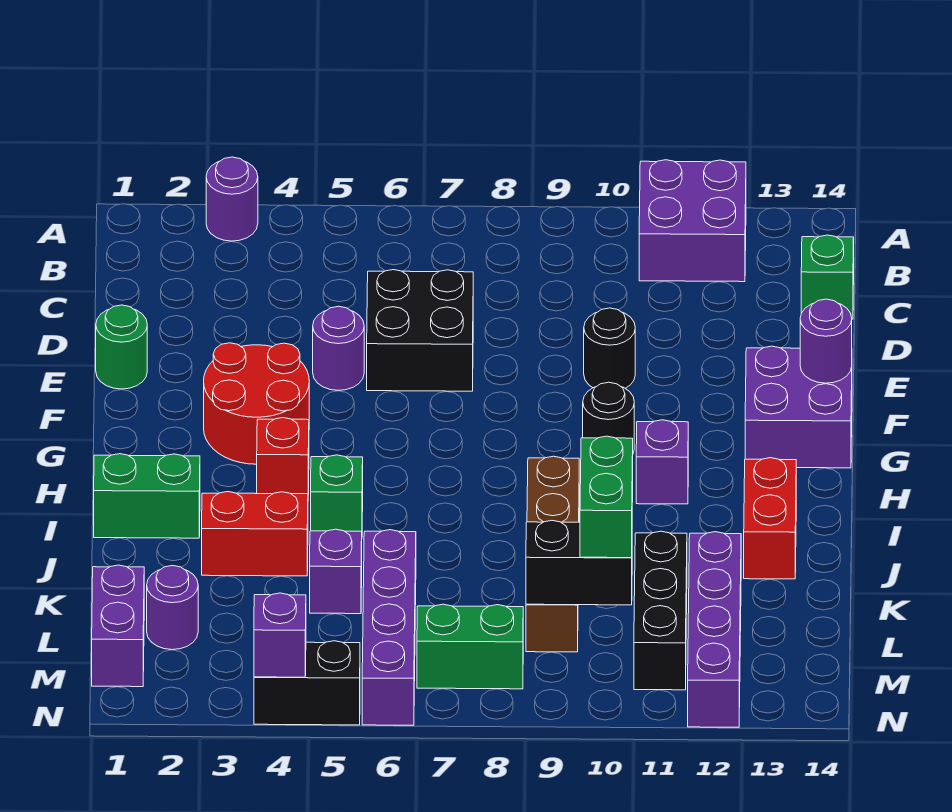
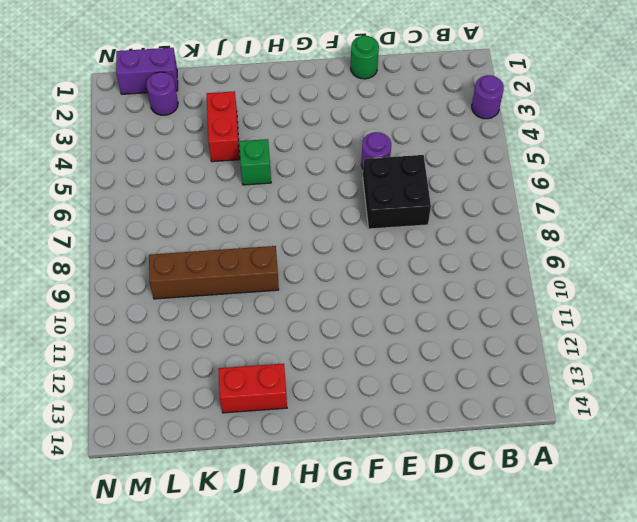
none -> purple 2x2 brick [639,160,746,282]
none -> green 1x1 brick [801,235,854,319]
none -> black 1x1 round brick [584,308,635,388]

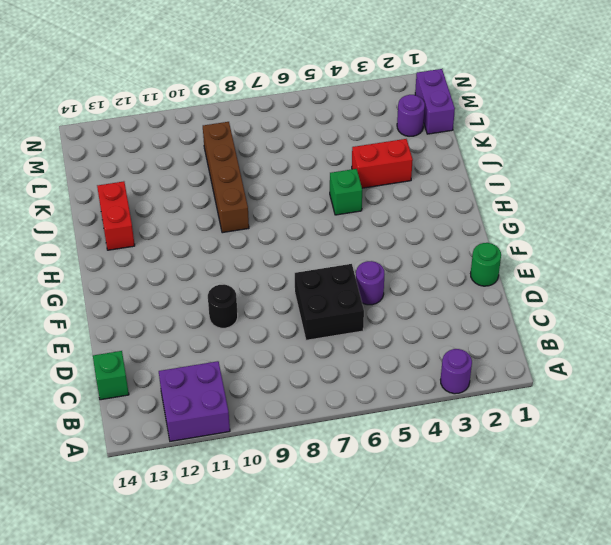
none -> red 2x2 round brick [204,343,309,464]
none -> purple 2x2 brick [745,346,852,468]
none -> black 1x1 round brick [583,382,634,453]

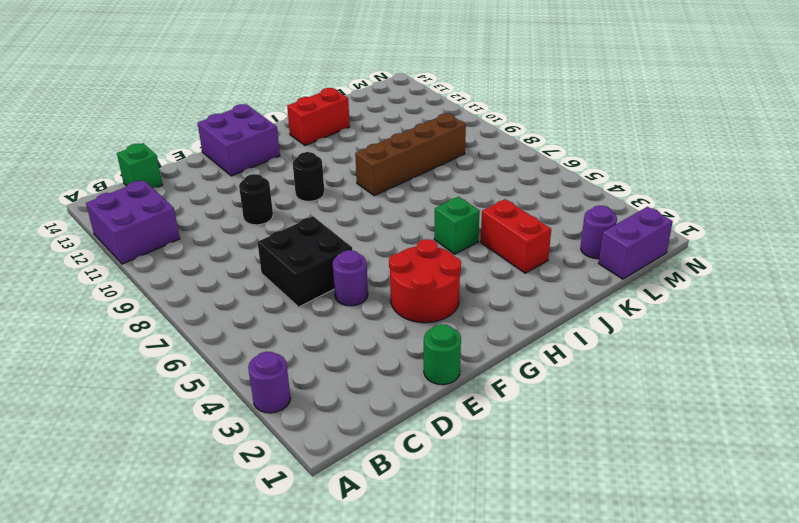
none -> red 1x1 brick [257,418,309,494]
none -> purple 1x1 brick [636,420,688,504]
none -> green 1x2 brick [94,454,200,538]

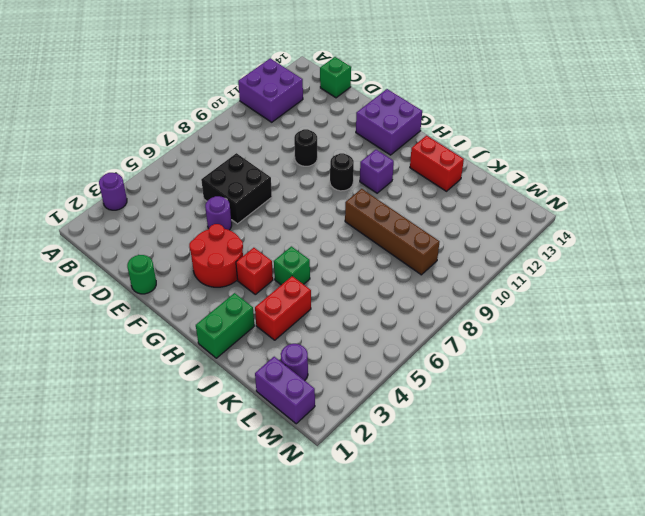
none -> purple 1x1 brick [310,529,362,614]
none -> purple 1x4 brick [362,530,416,725]
none -> black 1x3 brick [634,531,687,690]

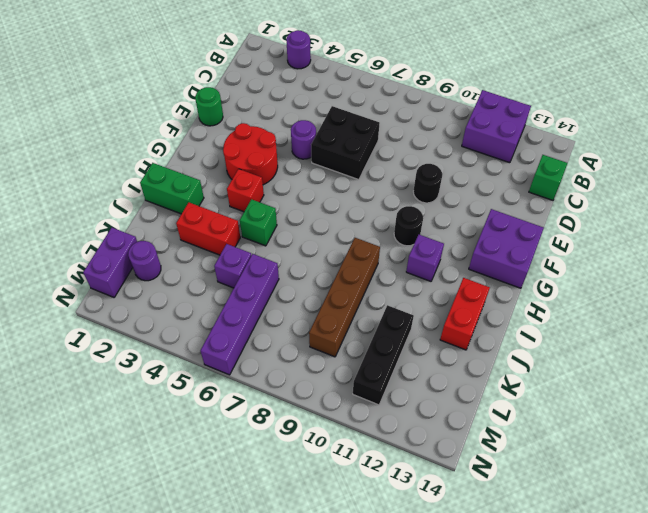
none -> purple 1x4 brick [688,532,741,727]
none -> green 1x2 brick [417,604,523,689]
none -> black 1x2 brick [254,641,360,725]

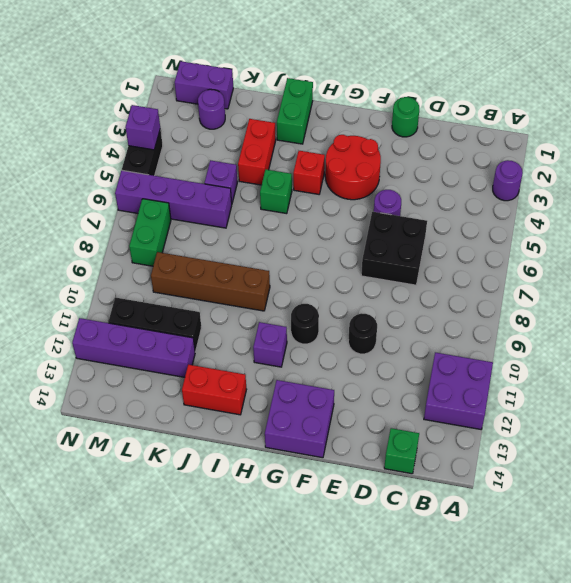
none -> purple 1x1 round brick [800,299,852,383]
none -> black 1x2 brick [526,521,632,605]
none -> green 1x2 brick [580,436,633,558]

